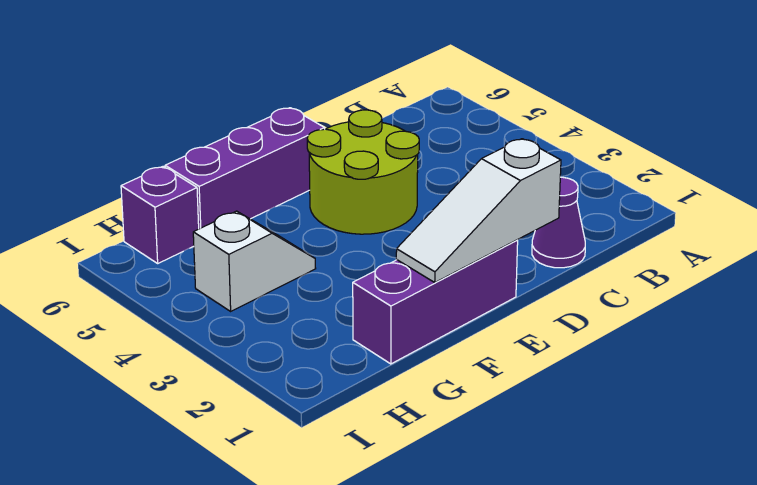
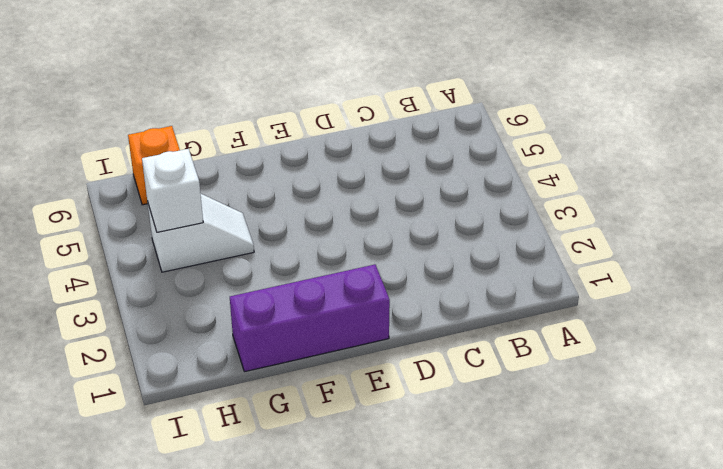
white 1x1 brick [142,149,203,232] -> none
orange 1x1 brick [128,126,180,205] -> purple 1x1 brick [121,167,199,263]
none -> purple 1x1 cone [532,177,585,268]
none -> lime 2x2 round brick [307,110,419,234]

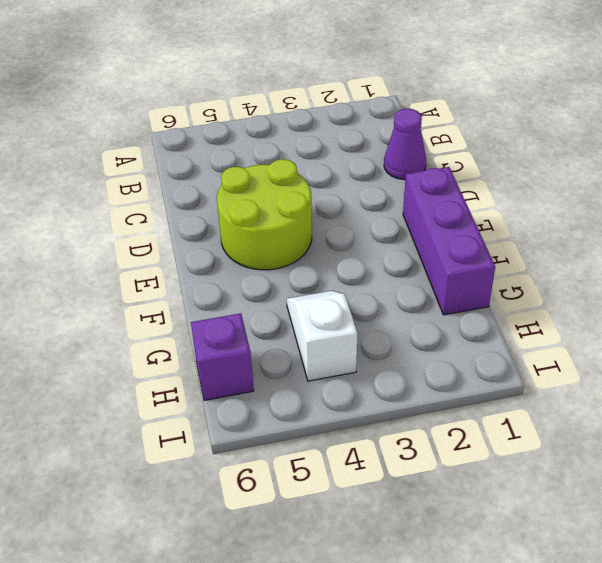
none -> purple 1x3 brick [165,108,325,229]
none -> white 1x3 slope [396,139,561,282]

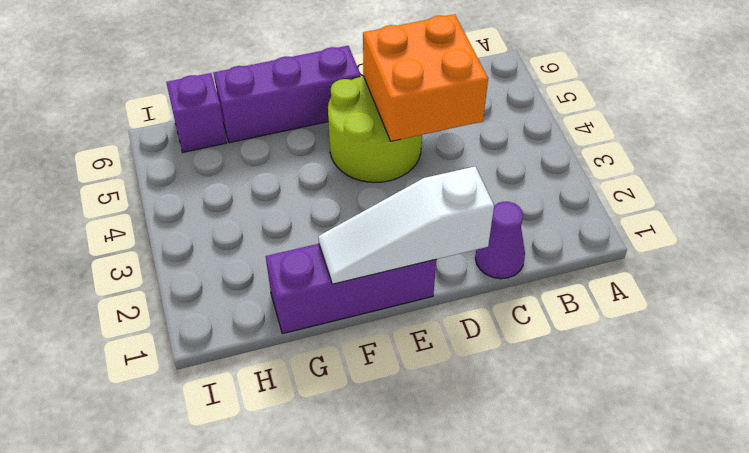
orange 2x2 brick [363,14,488,141] -> none
none -> white 1x2 slope [193,211,316,311]

